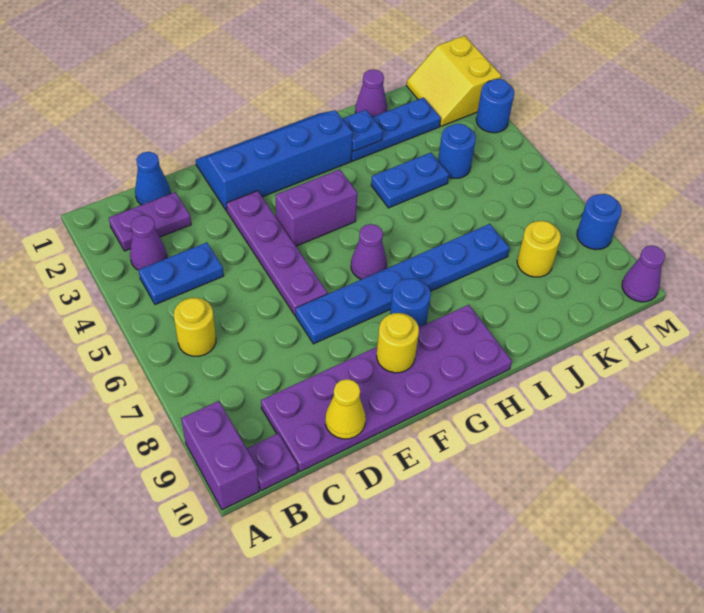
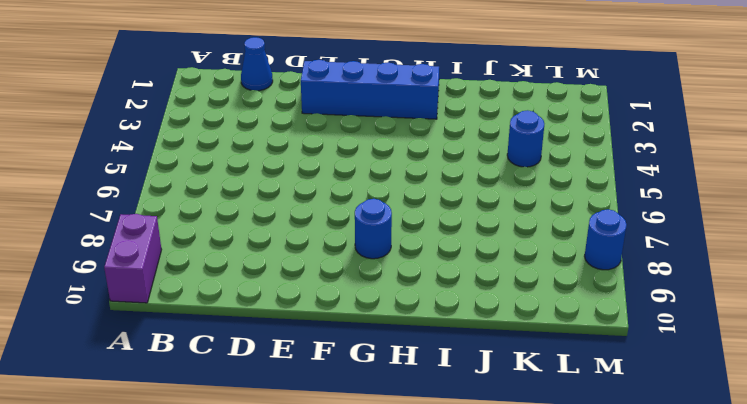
none -> purple 1x2 plate [109,192,191,251]
none -> purple 1x1 cone [130,215,167,270]
none -> blue 1x2 plate [139,242,224,305]

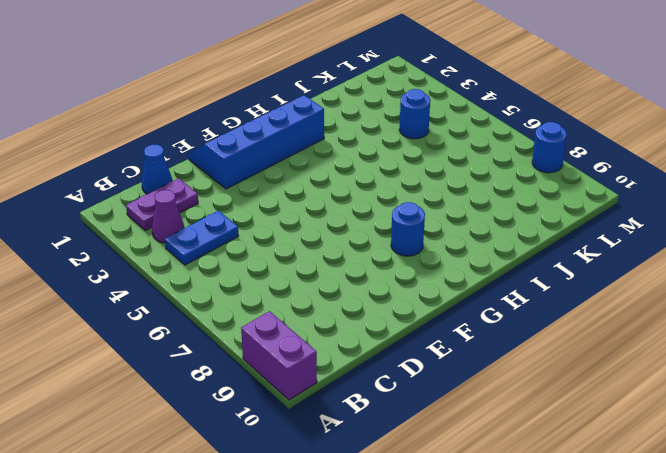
none -> yellow 1x1 round brick [174,298,216,356]
none -> purple 1x1 plate [247,433,298,491]
none -> purple 2x6 plate [261,305,512,472]

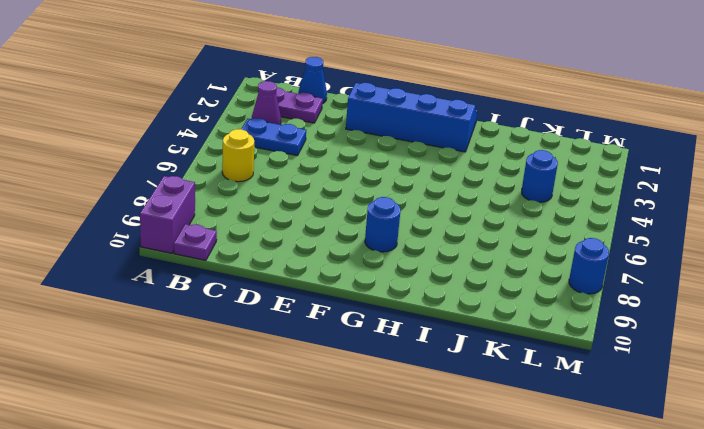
none -> purple 2x6 plate [261,305,512,472]
none -> purple 1x4 plate [226,191,327,315]
none -> blue 1x6 plate [296,224,510,344]

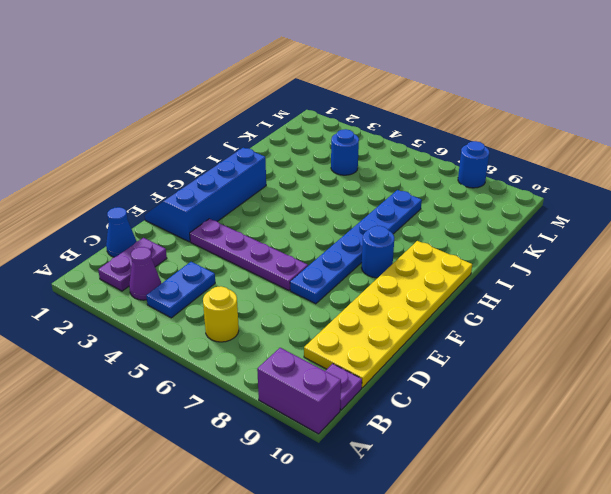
yellow 2x6 plate [304,241,472,388] -> purple 2x6 plate [261,305,512,472]
none -> purple 1x2 brick [275,169,357,246]
none -> purple 1x1 cone [351,224,387,279]
none -> blue 1x3 plate [351,98,441,161]

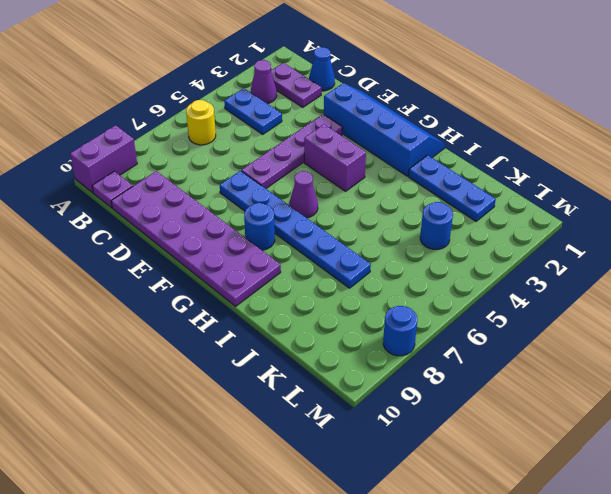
none -> blue 1x2 plate [371,153,449,208]
none -> purple 1x1 cone [355,69,387,117]
none -> yellow 1x1 round brick [517,221,561,277]

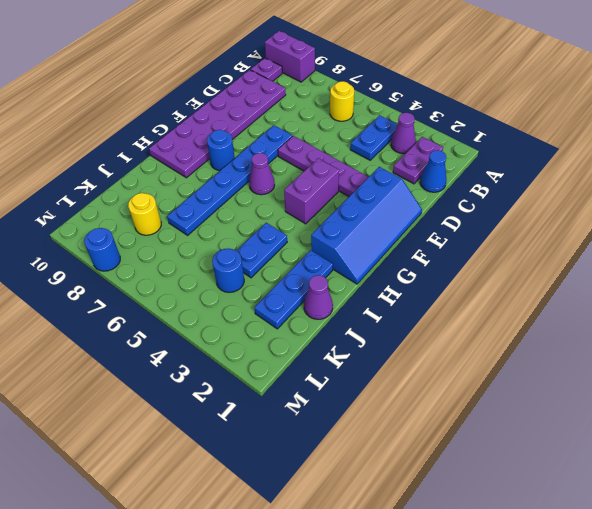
none -> yellow 2x2 slope [406,36,501,126]
none -> blue 1x1 round brick [476,79,514,133]
none -> purple 1x1 cone [622,245,665,302]

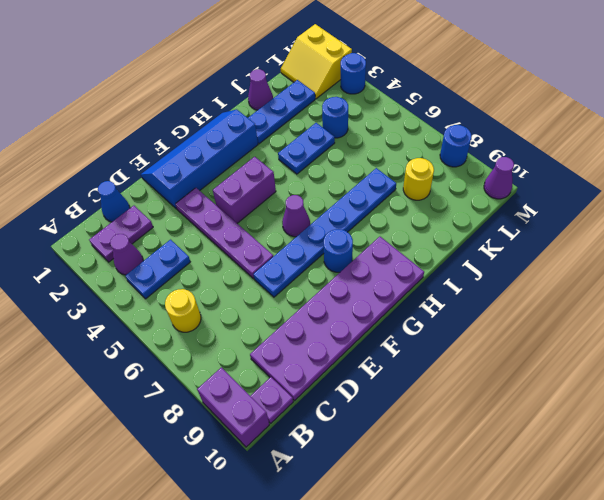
none -> yellow 1x1 cone [325,379,366,439]
none -> yellow 1x1 round brick [377,313,419,373]
none -> blue 1x1 plate [342,110,383,151]

